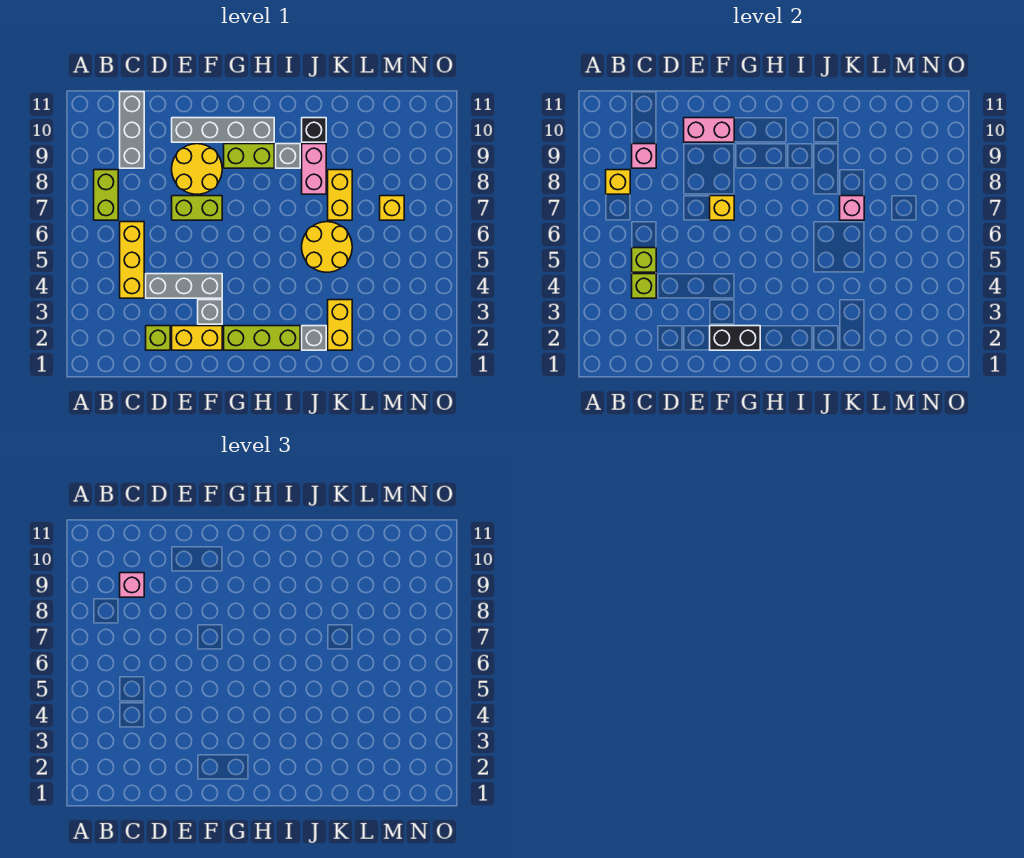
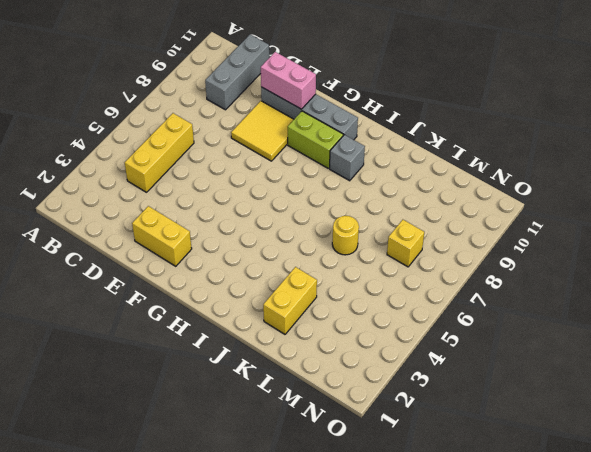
yellow 2x2 tile [231,101,294,161] -> yellow 2x2 round brick [172,144,222,194]
yellow 1x1 round brick [332,216,359,255] -> yellow 2x2 round brick [302,222,352,272]
none -> lime 1x2 brick [94,170,118,220]
none -> lime 1x1 brick [146,326,170,350]
none -> grey 1x3 brick [146,274,222,298]

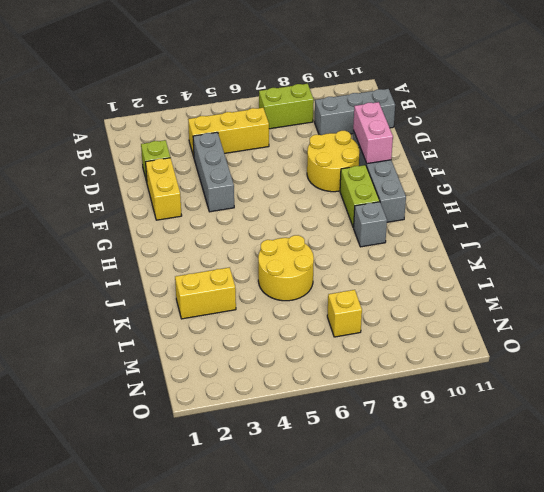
none -> lime 1x2 brick [172,196,222,220]
none -> grey 1x1 brick [198,300,222,324]
none -> lime 1x3 brick [224,326,300,350]

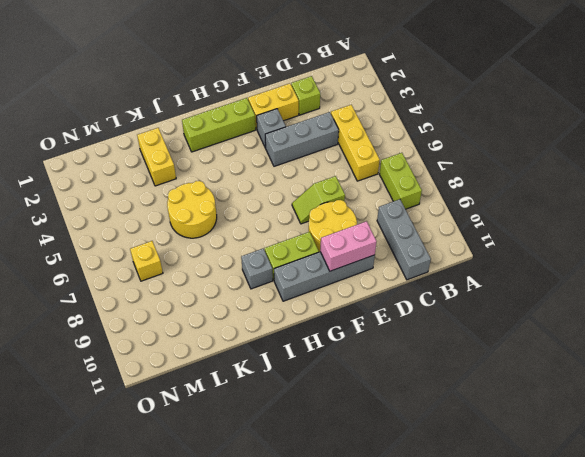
lime 1x2 slope [292,176,345,224] -> lime 1x2 brick [172,196,222,220]
none -> grey 1x1 brick [302,326,326,350]
none -> pink 1x2 brick [302,144,326,194]
none -> black 1x1 brick [302,118,326,142]

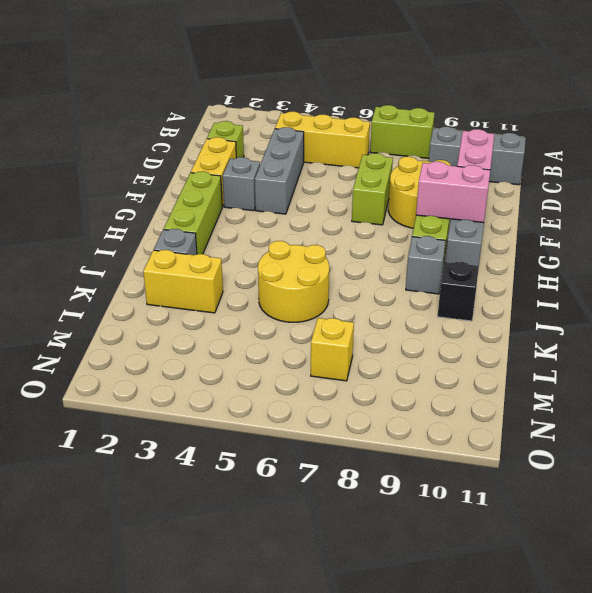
pink 1x2 brick [416,162,490,223] -> pink 1x2 brick moved to [302,144,326,194]
none -> yellow 1x2 brick [328,170,352,220]
none -> yellow 1x1 brick [606,170,630,194]
none -> lime 1x1 brick [632,274,656,298]

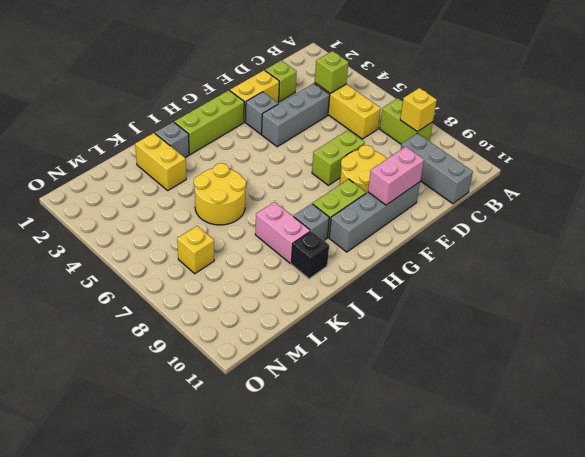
none -> yellow 1x2 brick [328,170,352,220]
none -> lime 1x1 brick [632,248,656,272]
none -> pink 1x1 brick [632,144,656,168]

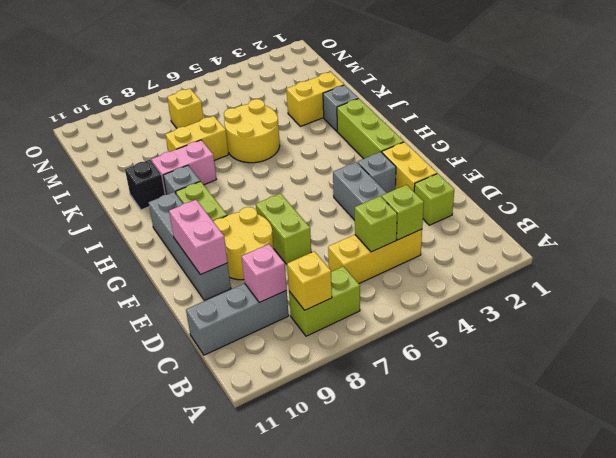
none -> black 1x2 brick [710,326,760,350]
none -> yellow 1x1 brick [710,196,734,220]
none -> pink 1x1 brick [840,196,864,220]

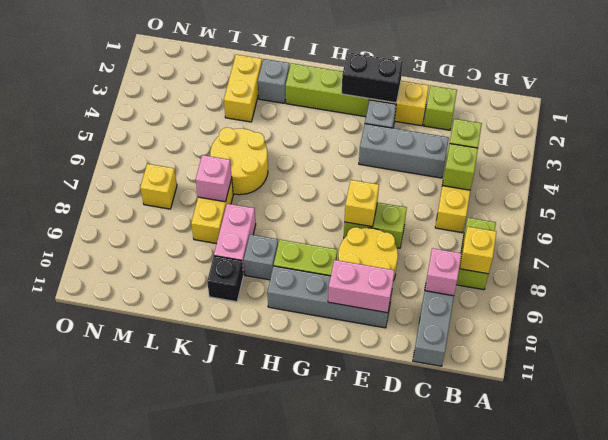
none -> pink 1x1 brick [120,573,144,597]

